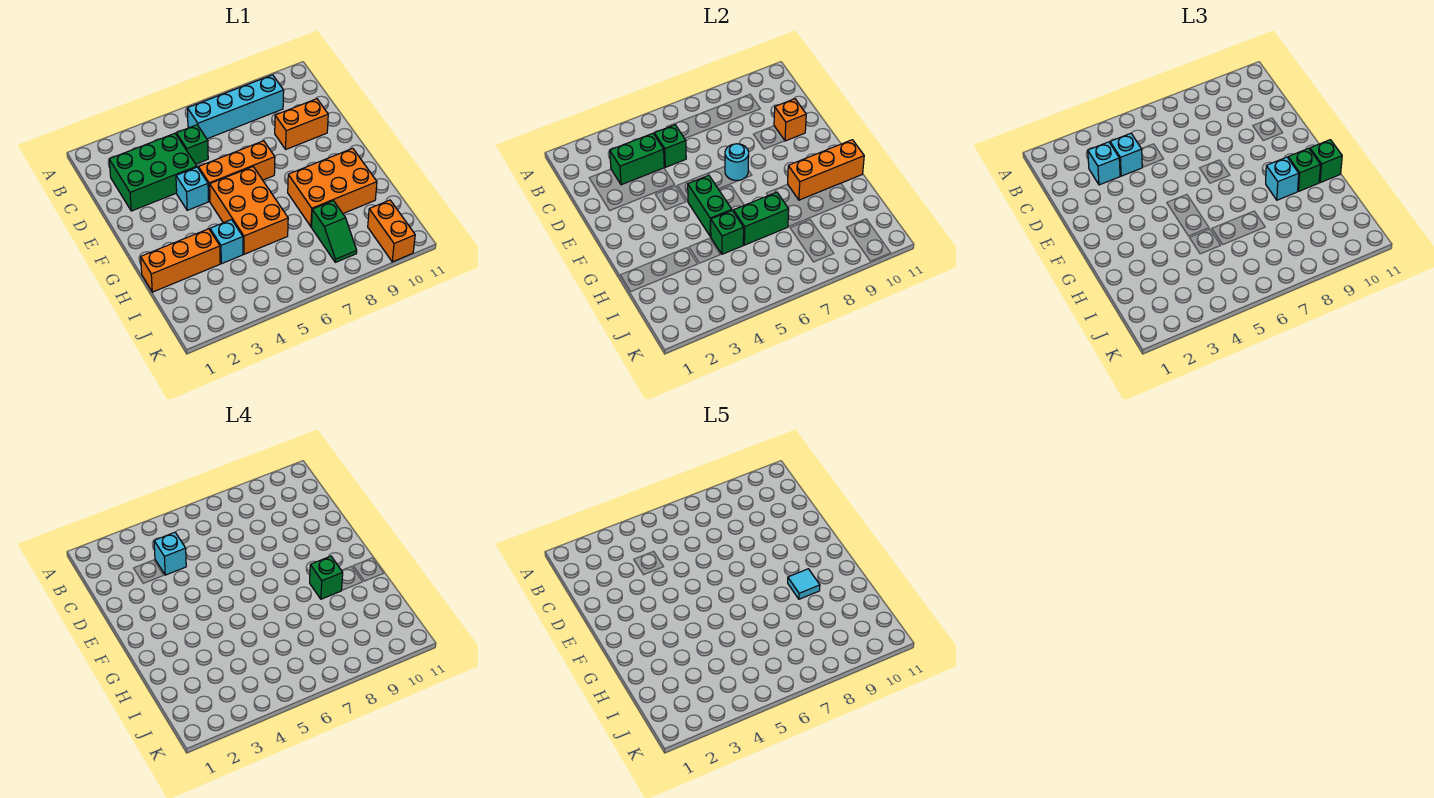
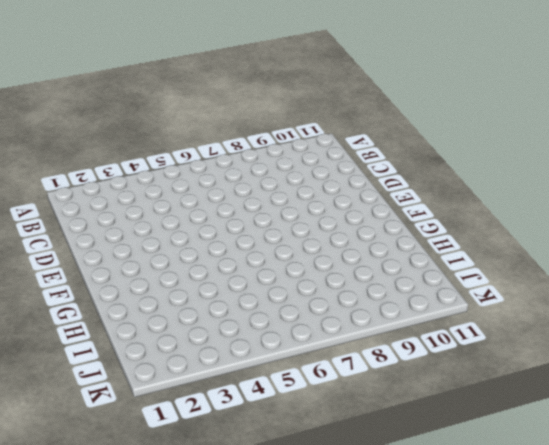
none -> cyan 1x4 brick [187,75,284,139]
none -> green 2x3 brick [109,133,197,211]
none -> green 1x1 brick [176,125,208,164]

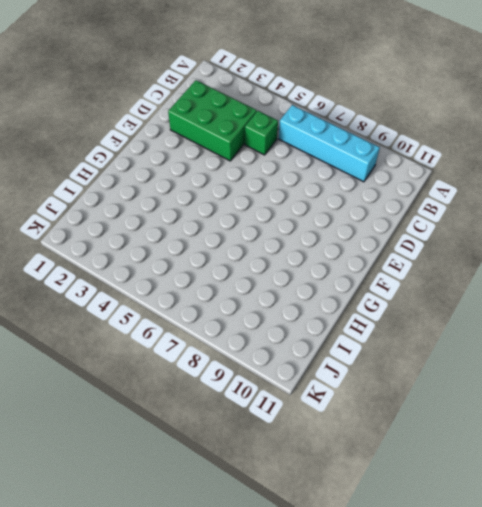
none -> orange 1x2 brick [275,99,328,149]
none -> cyan 1x1 brick [176,167,208,210]
none -> orange 1x3 brick [198,141,275,201]

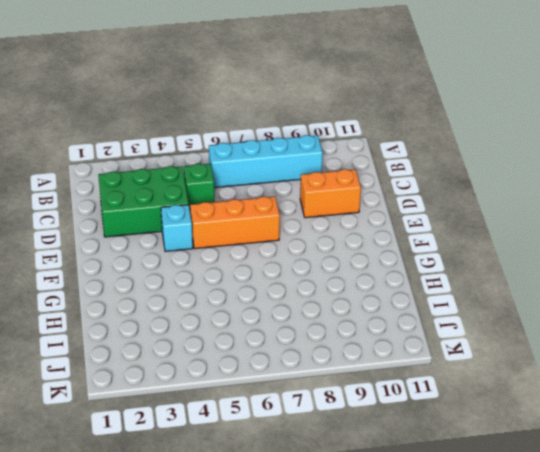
none -> orange 2x3 brick [210,167,288,254]
none -> orange 2x3 brick [288,148,377,227]
none -> orange 1x3 brick [141,229,220,292]

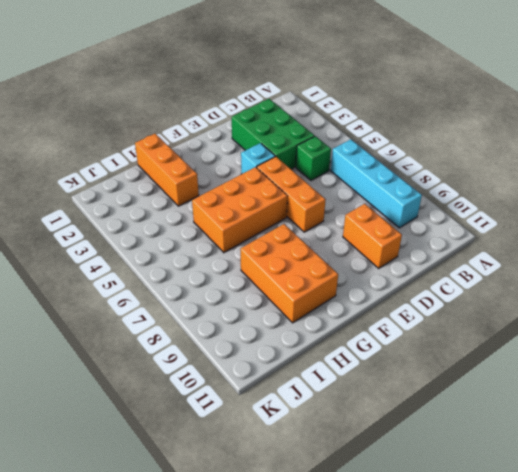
none -> cyan 1x1 brick [210,220,243,264]
none -> green 1x2 slope [312,201,357,262]
none -> orange 1x2 brick [368,200,415,262]

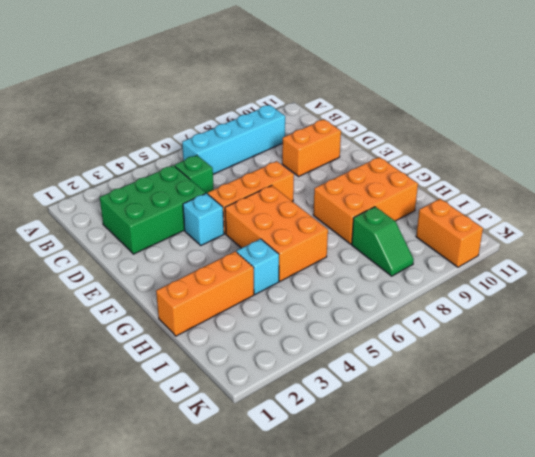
none -> green 1x2 brick [610,133,664,185]
none -> green 1x1 brick [654,125,686,167]
none -> orange 1x1 brick [774,99,806,141]

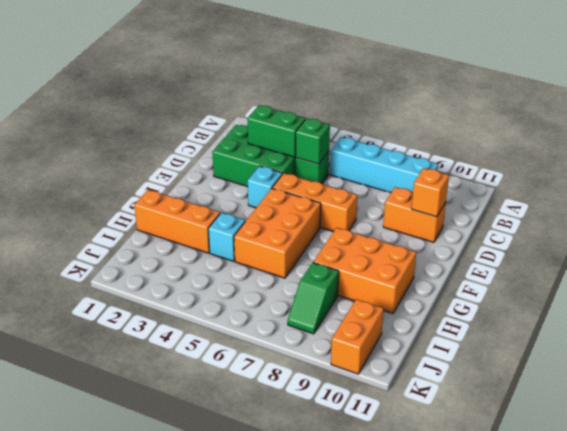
none -> cyan 1x1 round brick [725,144,749,180]
none -> green 1x2 brick [688,175,732,236]
none -> orange 1x3 brick [788,140,864,200]

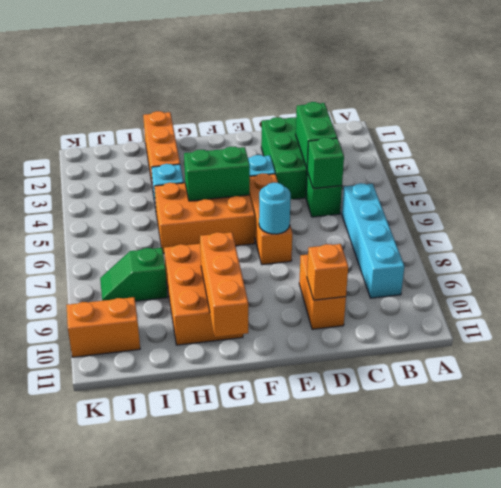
none -> green 1x1 brick [711,211,744,254]
none -> green 1x2 brick [733,192,789,245]
none -> cyan 1x1 brick [1088,142,1120,185]

